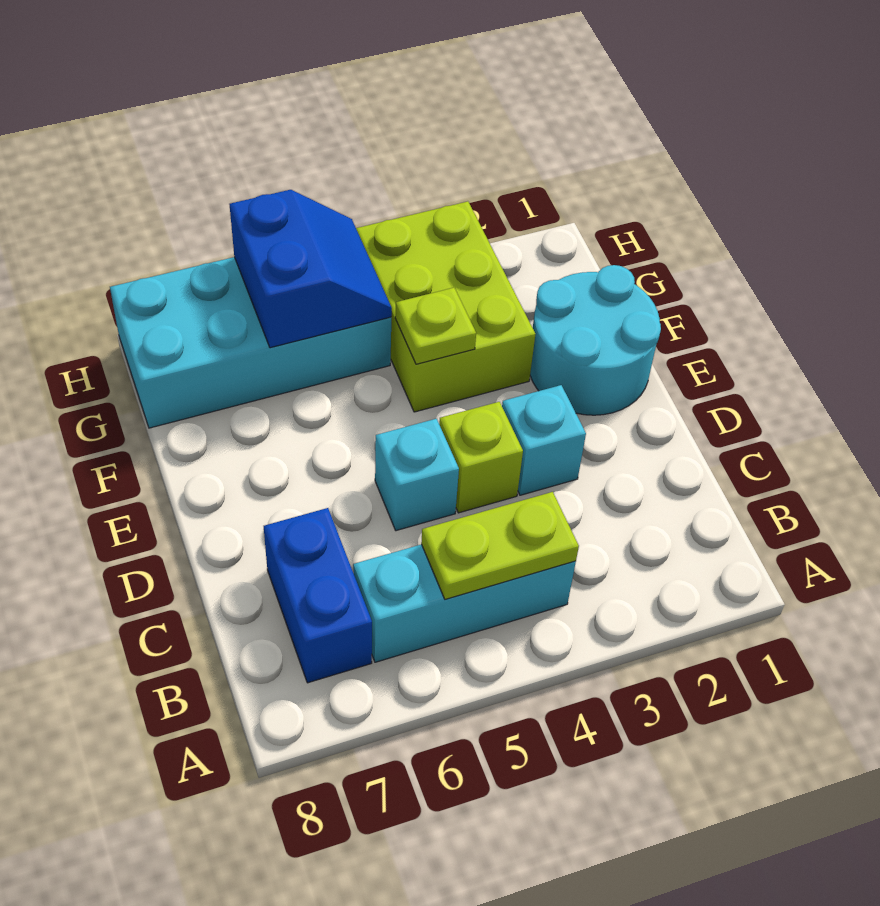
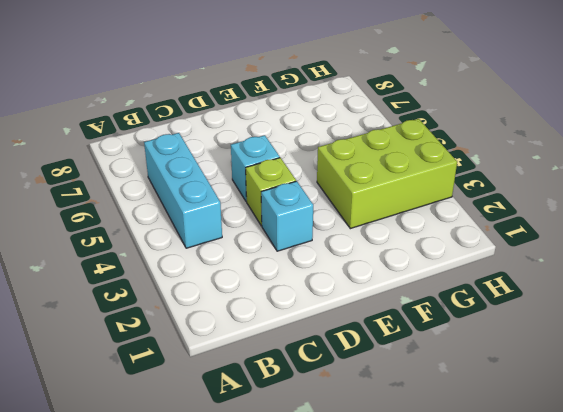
none -> blue 1x2 brick [264,508,372,683]
none -> cyan 2x2 round brick [530,265,661,415]

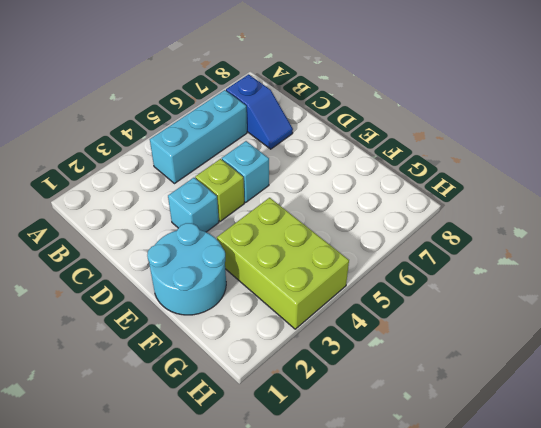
blue 1x2 slope [226,74,293,149] -> blue 1x2 brick [264,508,372,683]
none -> cyan 2x4 brick [110,257,391,428]
none -> lime 1x2 plate [421,492,579,599]

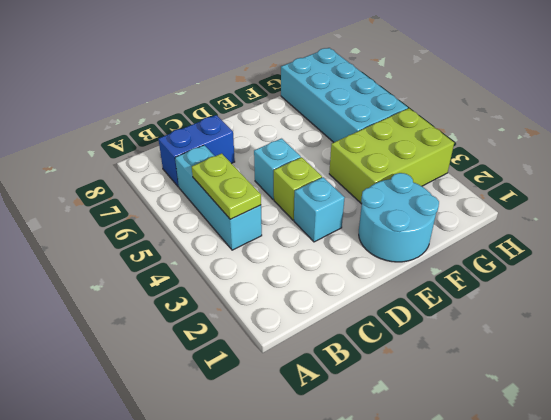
none -> lime 1x1 plate [395,288,476,364]
none -> blue 2x2 slope [230,190,392,348]

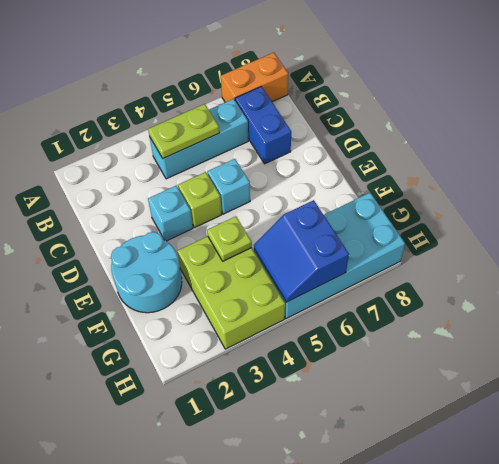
orange 1x2 brick [221,53,288,102] -> none

